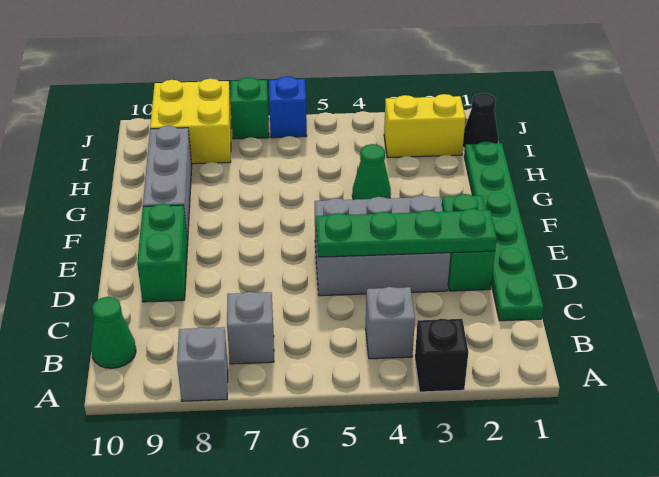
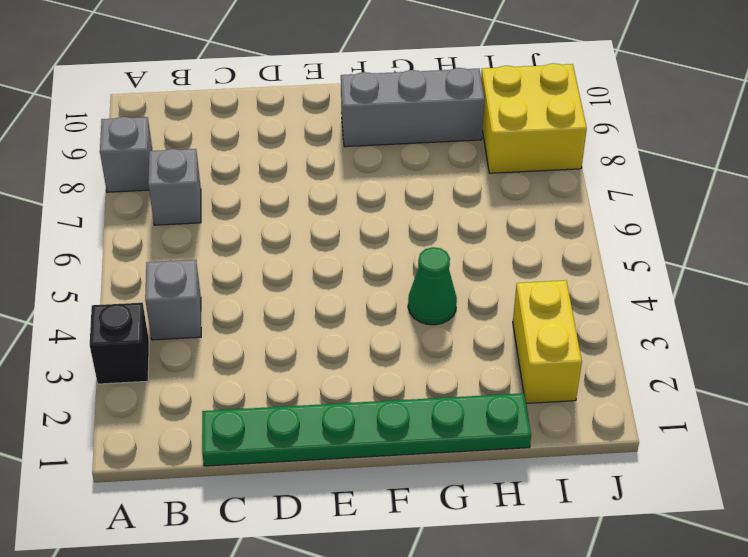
none -> green 1x1 cone [91,297,136,368]
none -> green 1x2 brick [442,194,495,291]
none -> grey 2x3 brick [315,195,450,296]

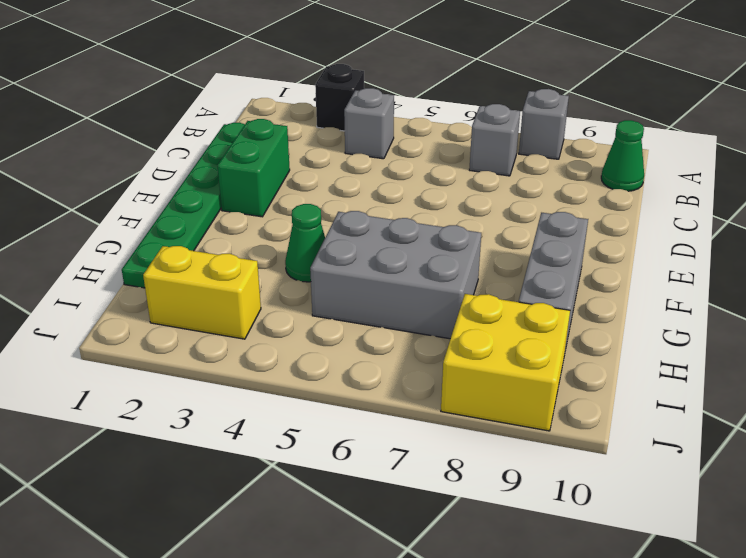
grey 2x3 brick [310,211,481,339] -> grey 2x3 brick moved to [315,195,450,296]
none -> green 1x2 brick [137,204,188,302]
none -> black 1x1 cone [463,93,498,149]
none -> blue 1x1 brick [269,76,307,138]

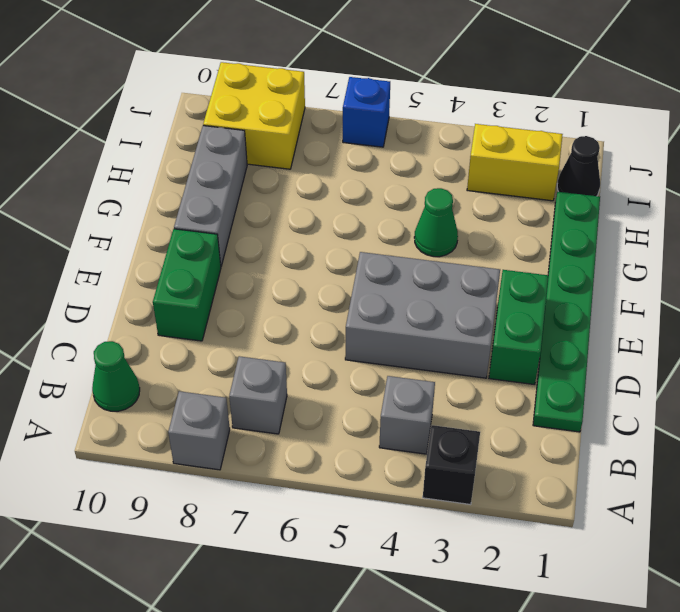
none -> green 1x1 brick [230,78,269,139]
none -> green 1x4 plate [316,209,497,257]

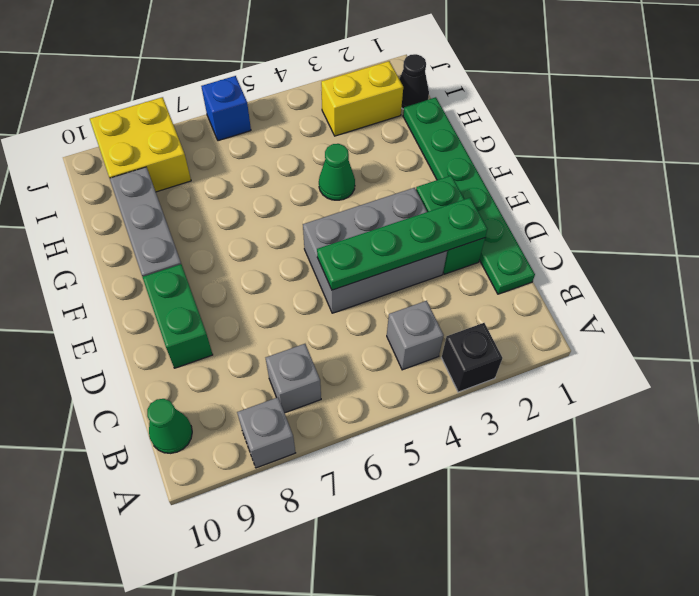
none -> green 1x1 brick [230,78,269,139]

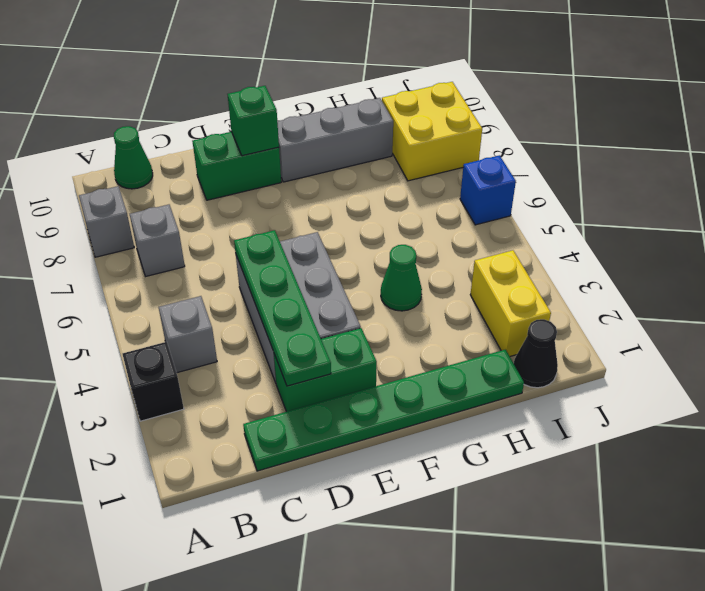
green 1x1 brick [228,86,279,156] -> green 1x1 brick moved to [230,78,269,139]

